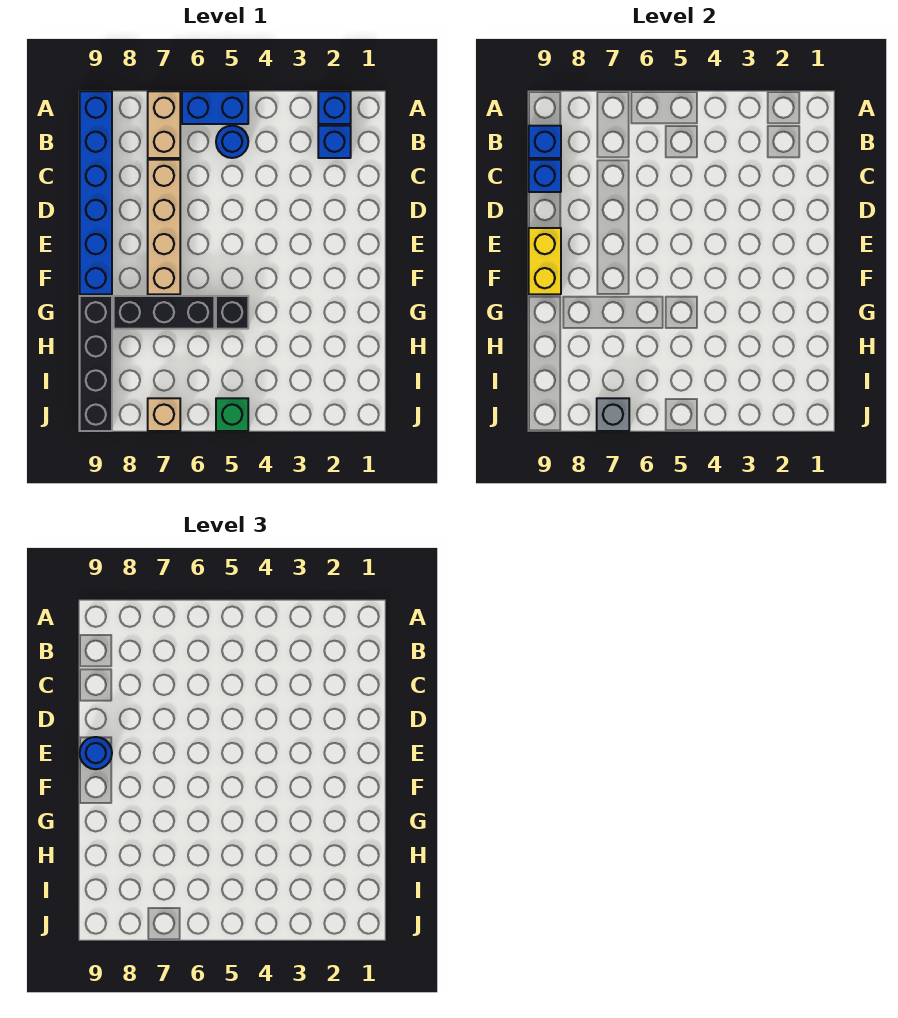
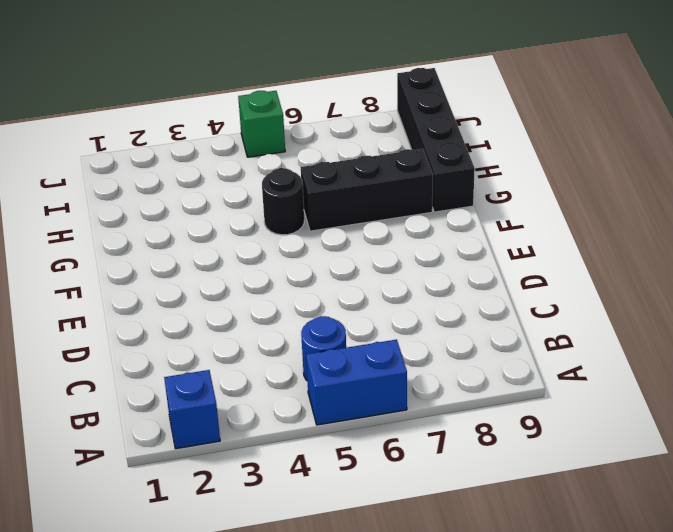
black 1x1 round brick [262,168,304,235] -> black 1x1 brick [216,296,248,329]
none -> tan 1x2 brick [148,91,180,158]
none -> blue 1x6 brick [80,91,112,294]
none -> blue 1x1 brick [318,126,351,158]

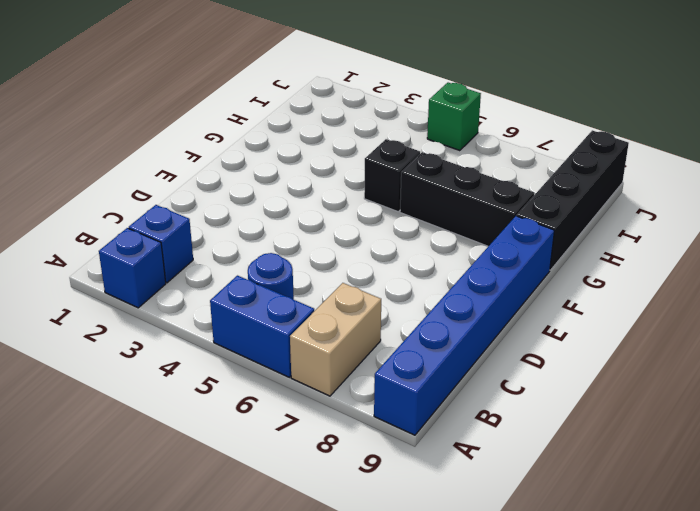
none -> tan 1x4 brick [148,160,180,294]
none -> tan 1x1 brick [148,398,180,431]
none -> blue 1x1 brick [529,126,561,158]

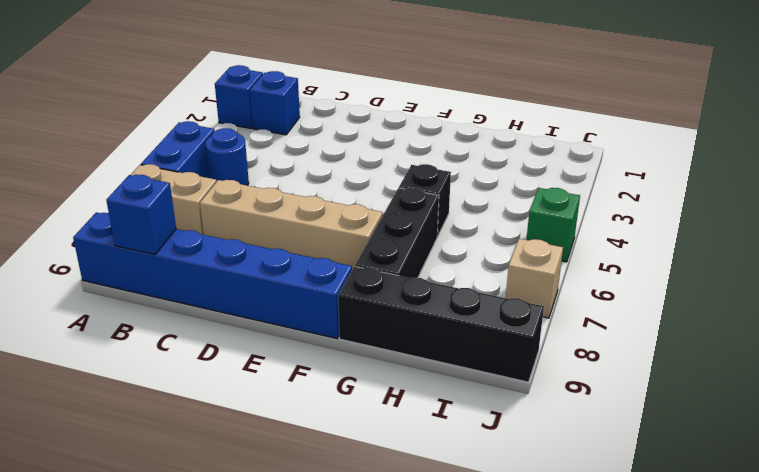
none -> blue 1x1 brick [529,160,561,192]
none -> yellow 1x2 brick [529,228,561,294]
none -> grey 1x1 brick [597,398,629,431]

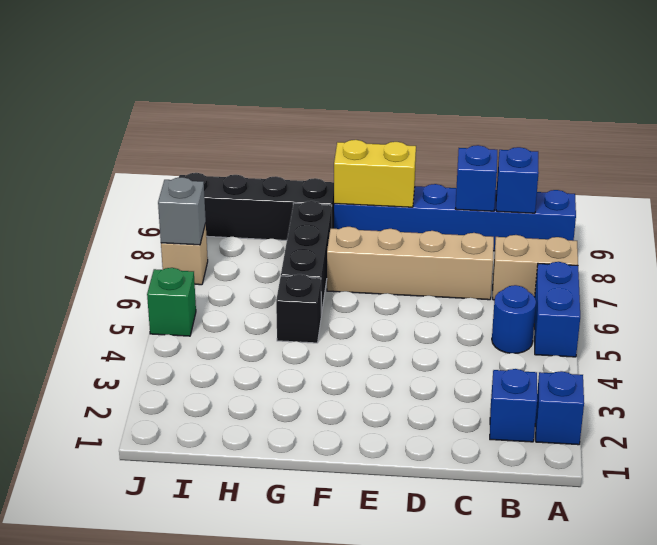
none -> blue 1x1 round brick [80,737,112,769]

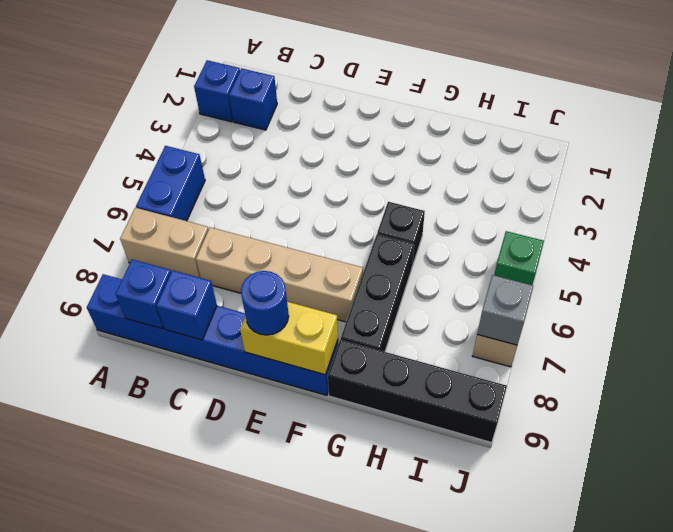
none -> blue 1x1 round brick [216,126,248,158]

